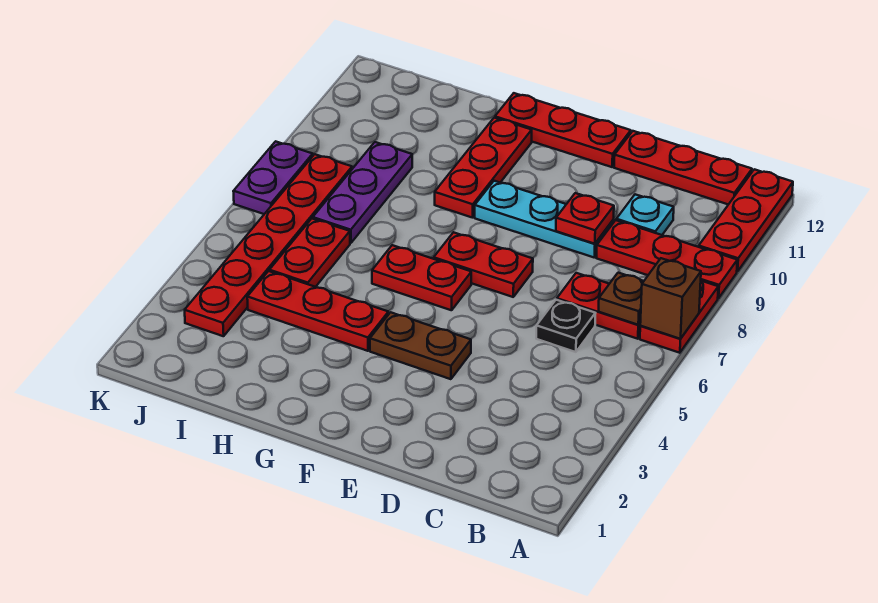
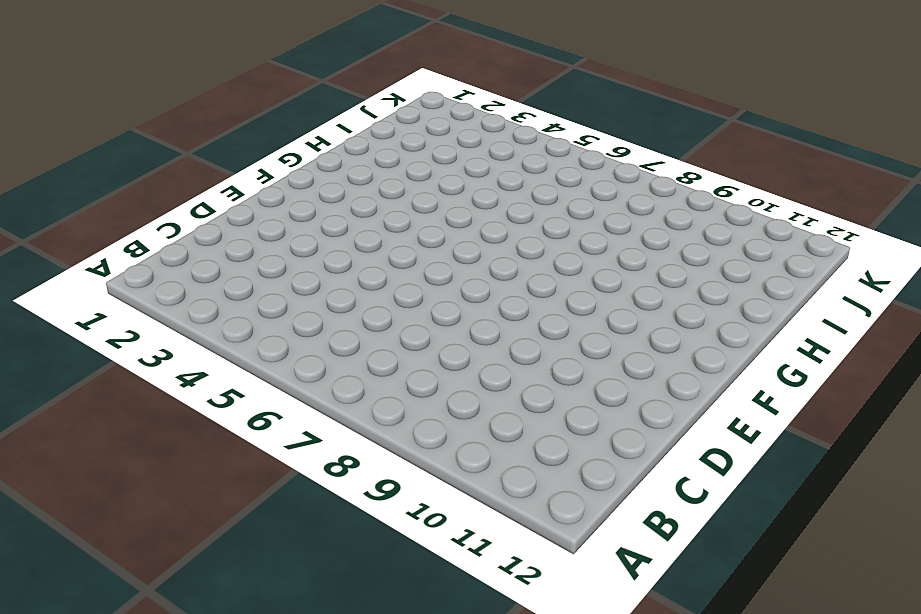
none -> red 1x2 plate [640,281,718,353]
none -> red 1x3 plate [596,220,737,298]
none -> red 1x3 plate [699,169,793,272]

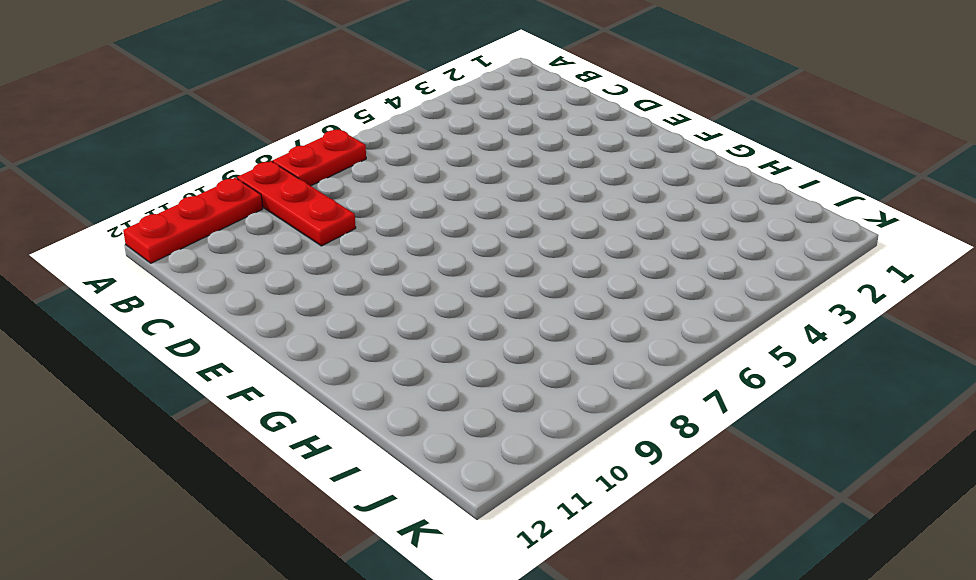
none -> red 1x2 plate [557,273,640,339]
none -> red 1x3 plate [614,131,752,205]
none -> black 1x1 plate [536,300,595,352]

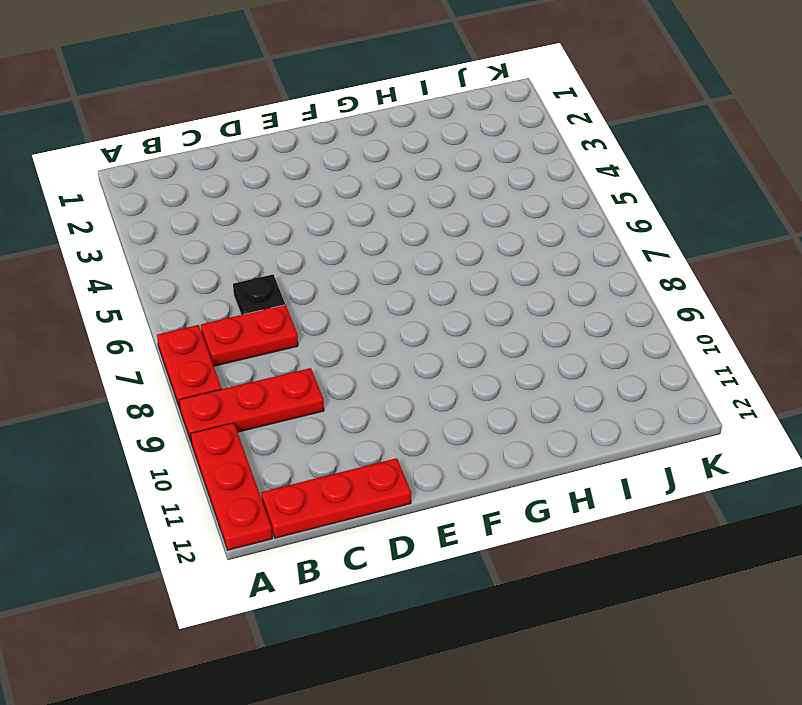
none -> cyan 1x1 plate [616,194,674,235]
none -> cyan 1x3 plate [475,181,614,258]
none -> brown 1x2 plate [370,312,471,379]

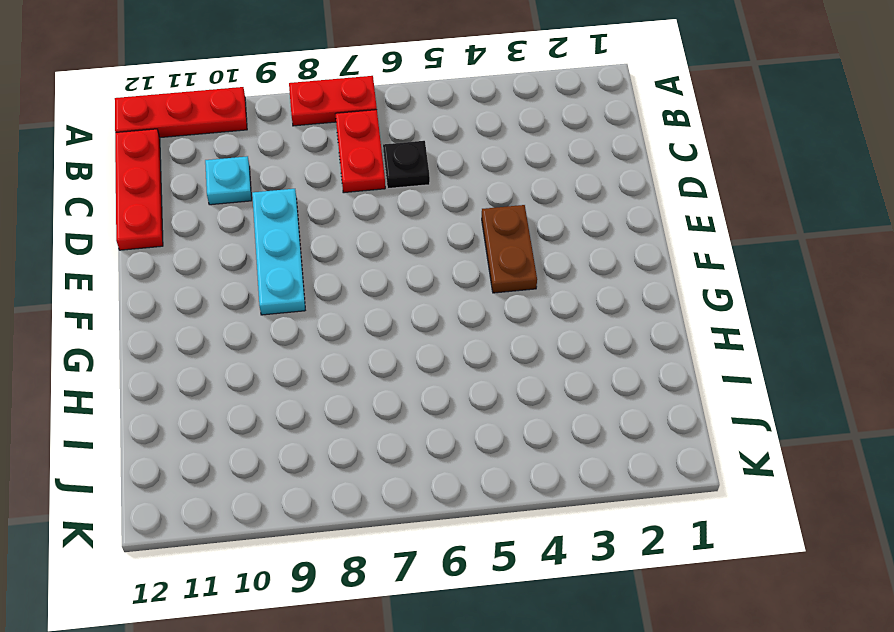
none -> red 1x3 plate [596,220,737,298]
none -> red 1x2 plate [434,232,533,297]
none -> red 1x3 plate [495,93,631,167]

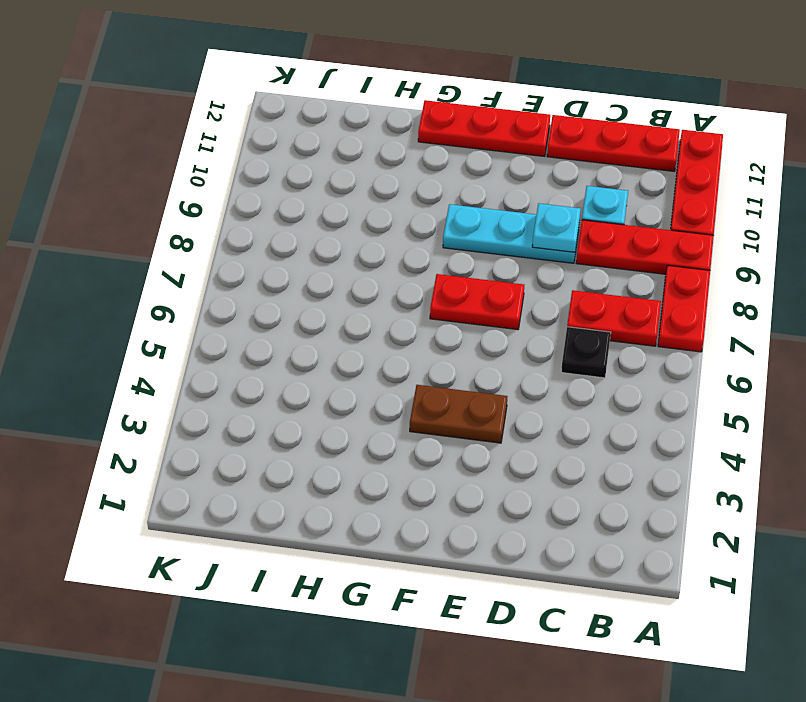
cyan 1x1 plate [532,203,581,252] -> red 1x1 plate [556,193,614,244]
none -> red 1x2 plate [372,245,471,310]
none -> red 1x3 plate [247,271,388,351]
none -> red 1x3 plate [435,118,532,218]

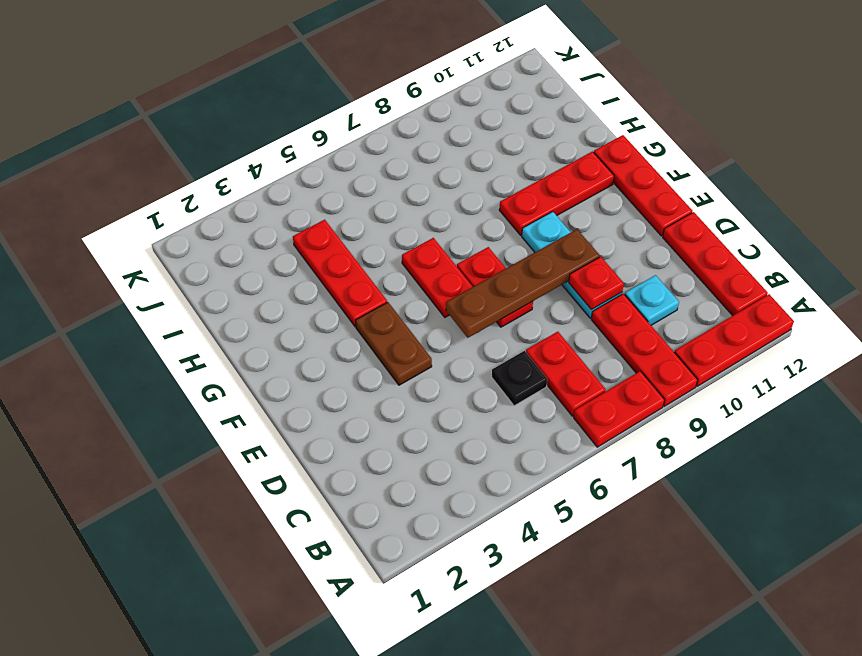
brown 1x4 plate [446,229,600,338] -> none
none -> red 1x2 plate [269,219,350,287]
none -> purple 1x3 plate [313,142,412,243]
none -> red 1x6 plate [185,154,352,336]

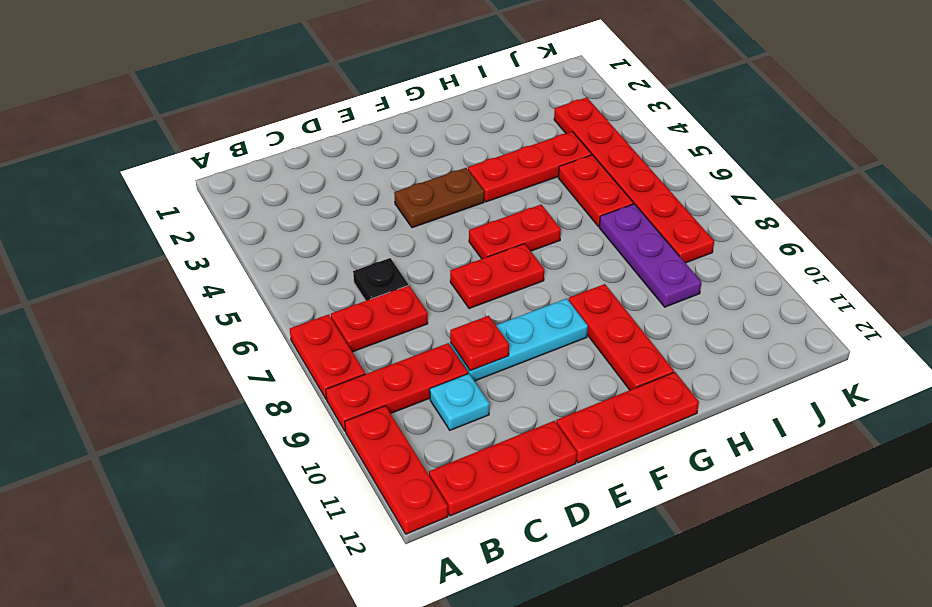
none -> purple 1x2 plate [233,141,313,214]
none -> brown 1x1 brick [640,258,701,339]
none -> brown 1x1 plate [599,273,644,325]

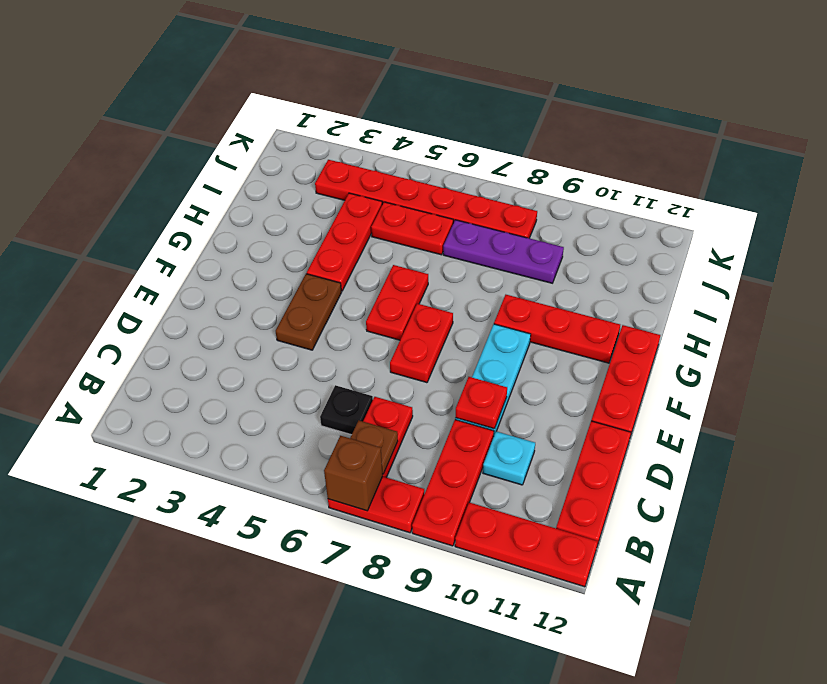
none -> purple 1x2 plate [233,141,313,214]

